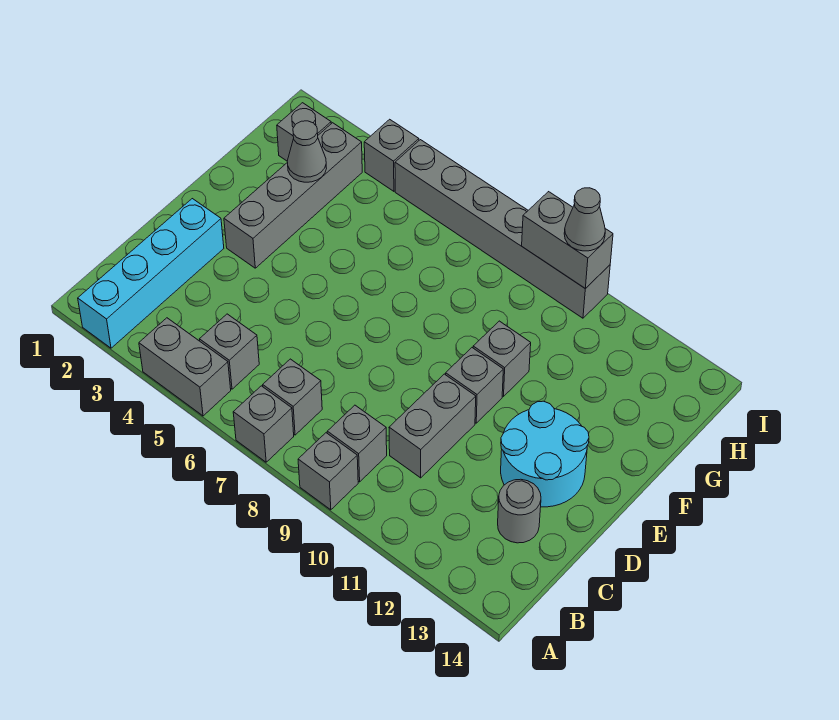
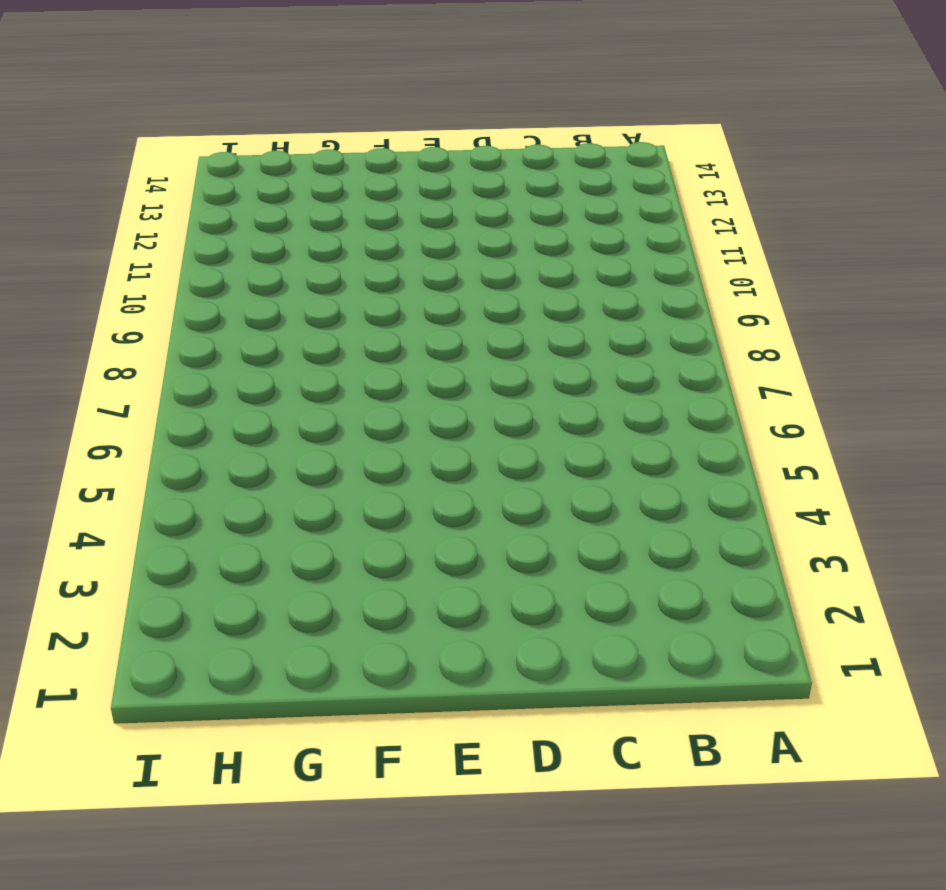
none -> cyan 1x4 brick [78,199,224,348]
none -> grey 1x2 brick [139,318,231,416]
none -> grey 1x1 brick [233,386,294,462]

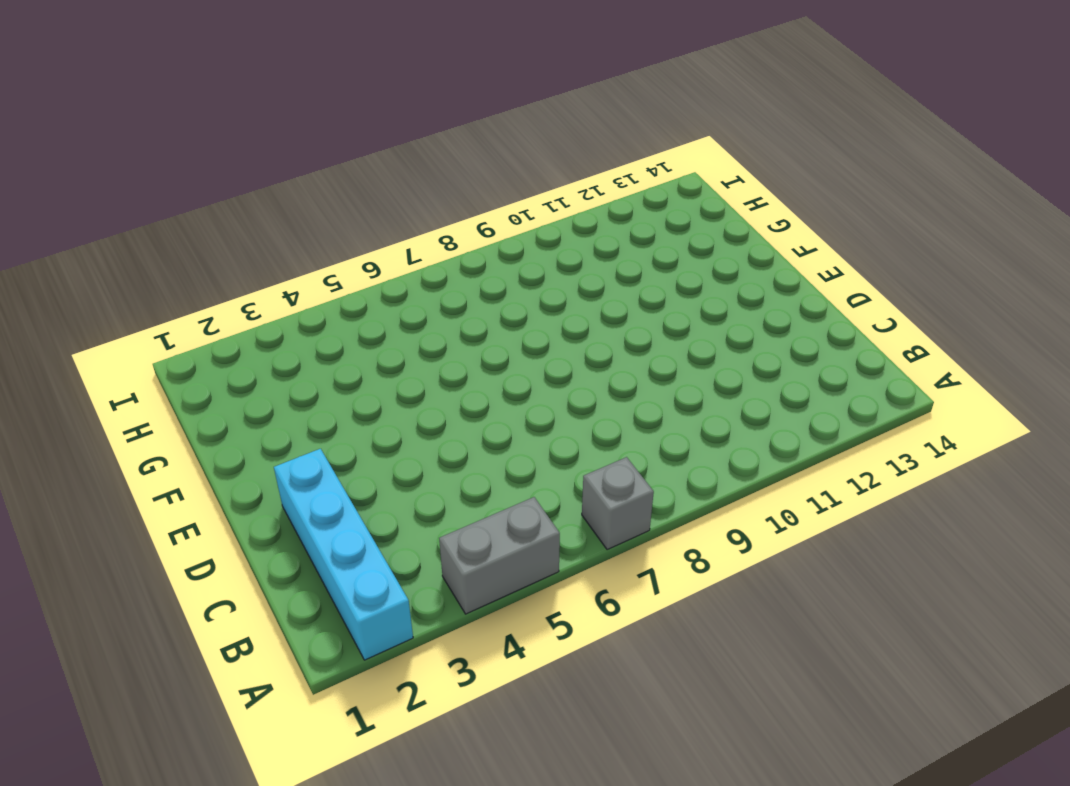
none -> grey 1x1 brick [298,433,358,510]
none -> grey 1x1 brick [200,314,259,389]
none -> grey 1x1 brick [263,359,322,435]

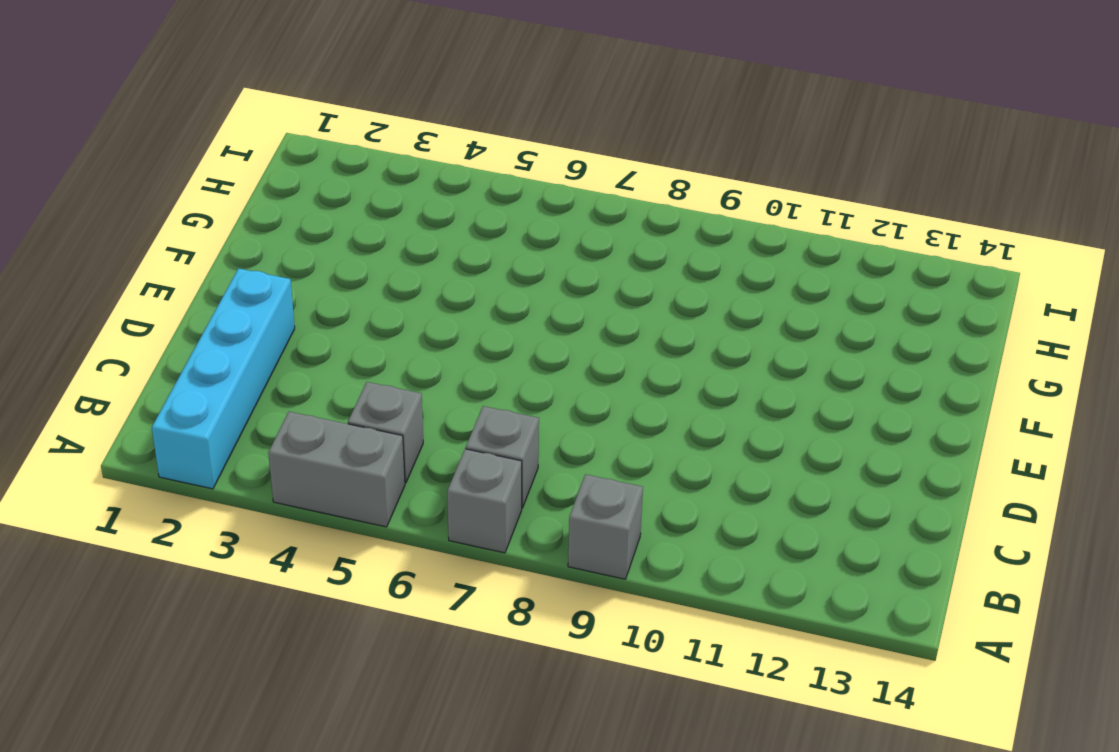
none -> grey 1x1 brick [327,405,387,482]
none -> grey 1x2 brick [389,374,476,478]
none -> grey 1x1 round brick [498,479,541,543]

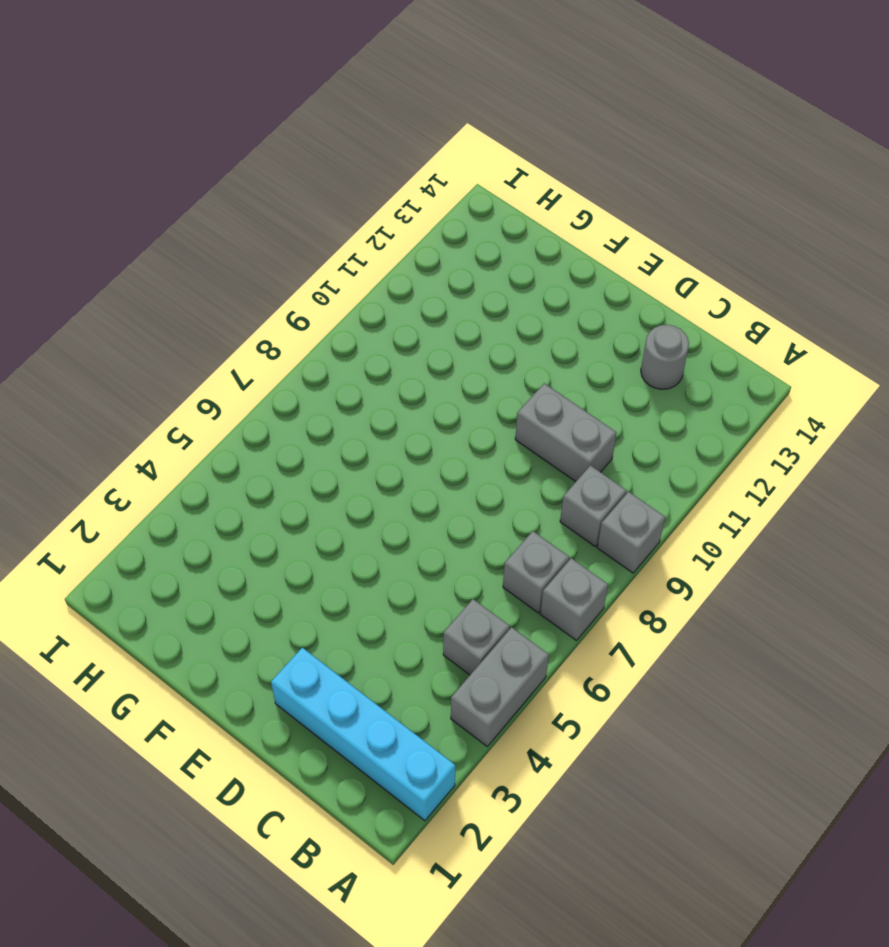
none -> cyan 2x2 round brick [501,401,589,507]
none -> grey 1x4 brick [224,123,362,268]
none -> grey 1x1 brick [446,348,503,423]

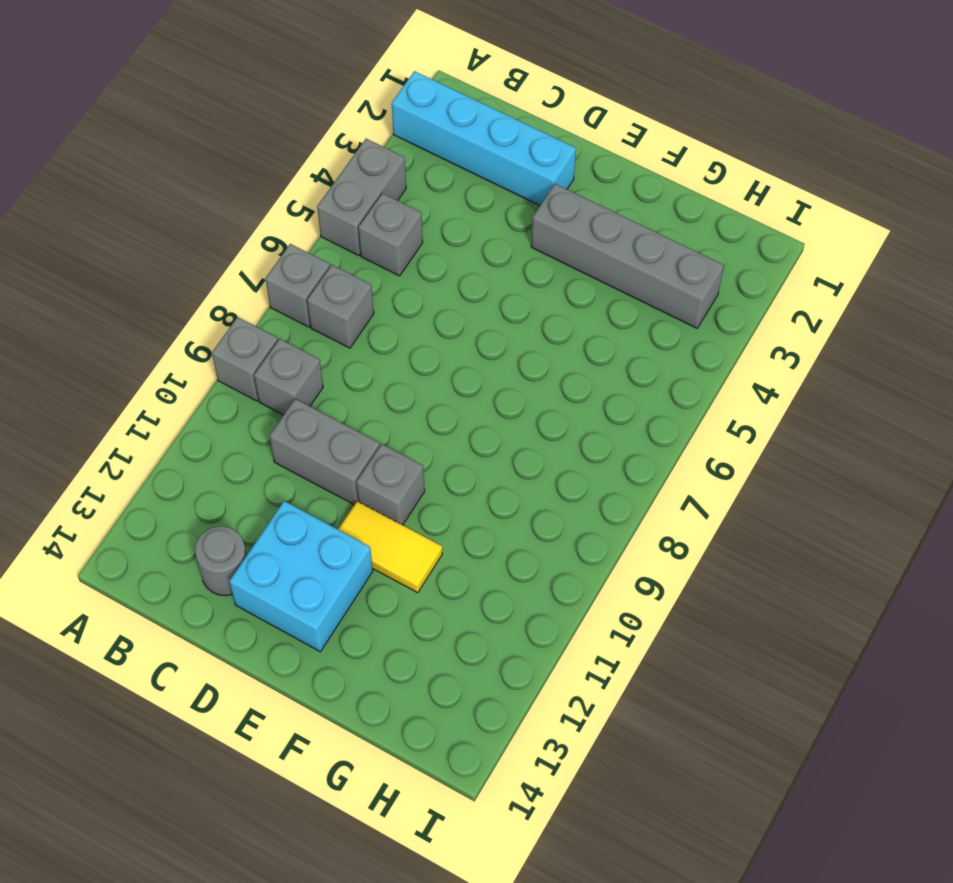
cyan 2x2 brick [229,501,373,652] -> cyan 2x2 round brick [501,401,589,507]
yellow 1x2 tile [338,501,442,593] -> none
none -> grey 1x1 brick [473,321,531,396]
none -> grey 1x1 brick [277,103,331,161]
none -> grey 1x1 brick [364,119,419,191]

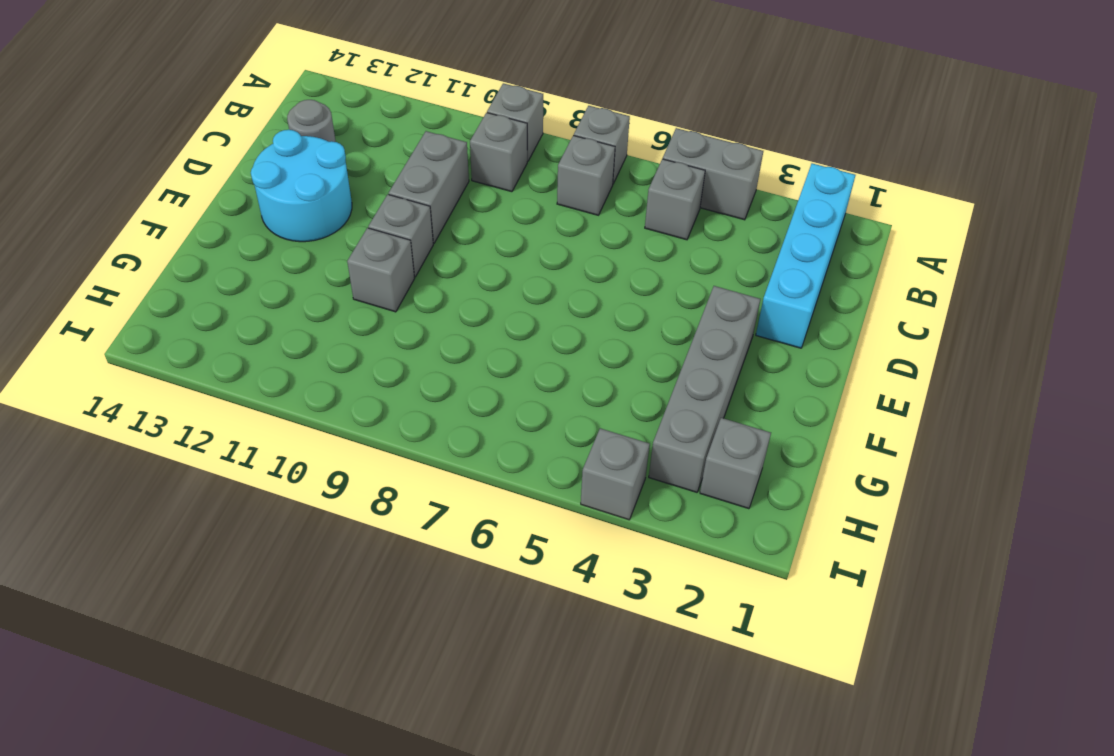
none -> grey 1x6 brick [395,140,610,318]
none -> grey 1x1 cone [287,121,327,182]
none -> grey 1x2 brick [522,192,613,289]

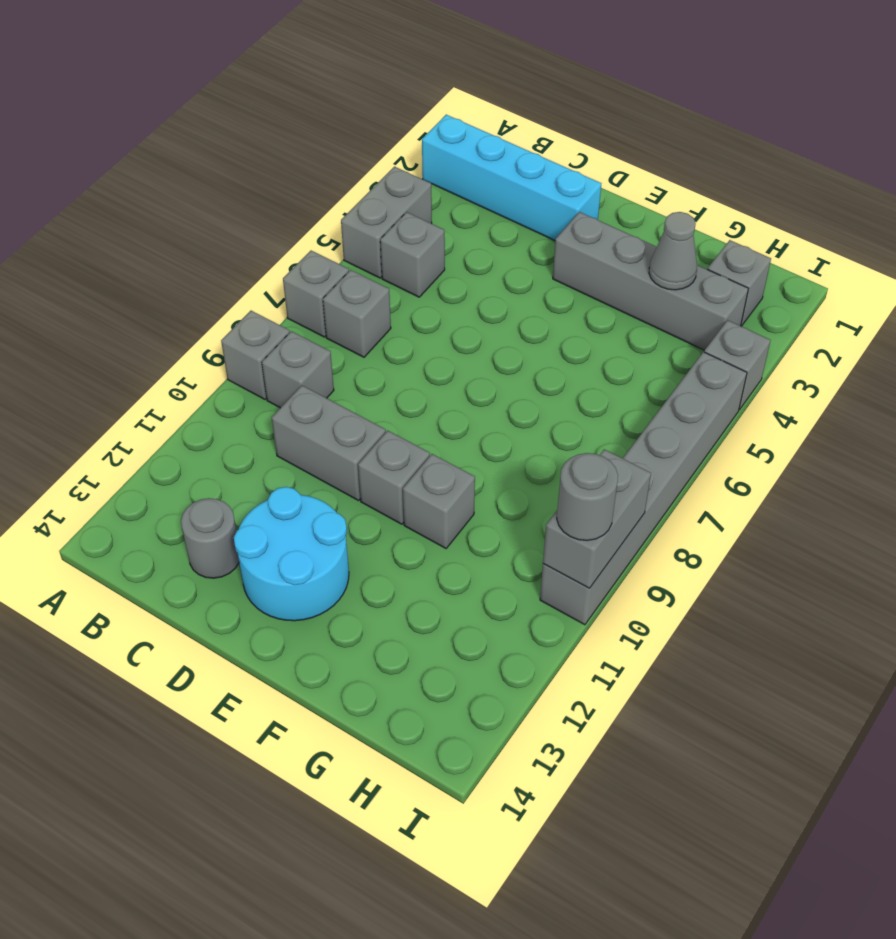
grey 1x1 round brick [557,453,618,540] -> grey 1x1 cone [564,188,605,251]

